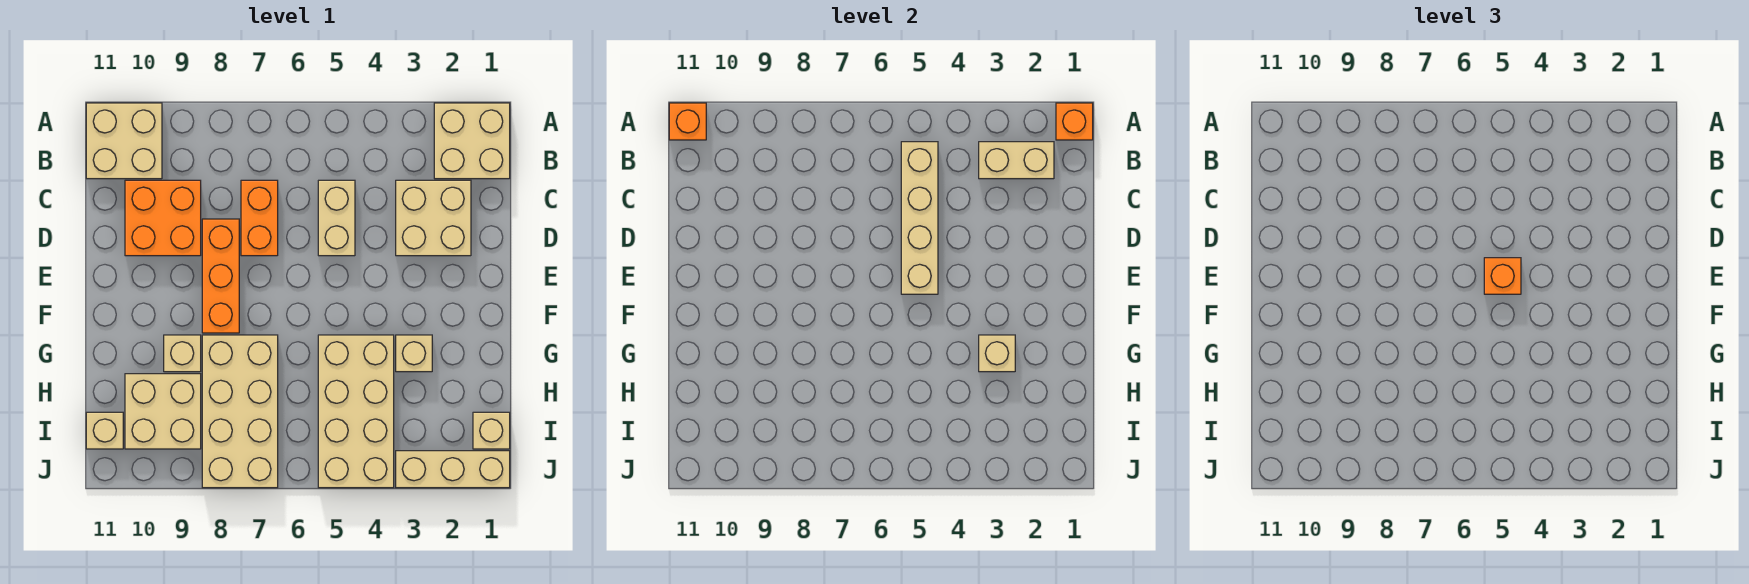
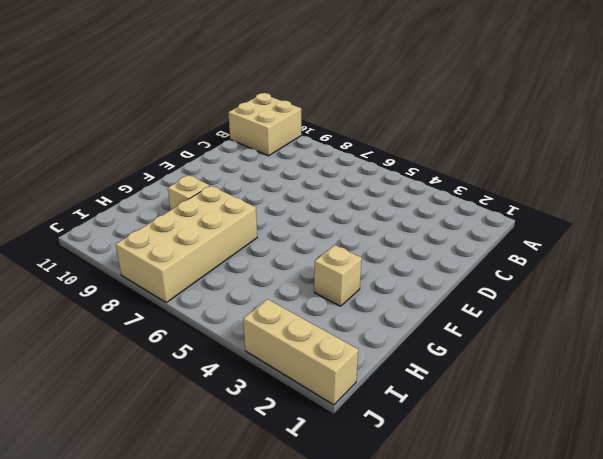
none -> tan 2x2 brick [434,103,510,179]
none -> tan 2x2 brick [396,180,471,256]
none -> tan 1x2 brick [318,180,355,256]

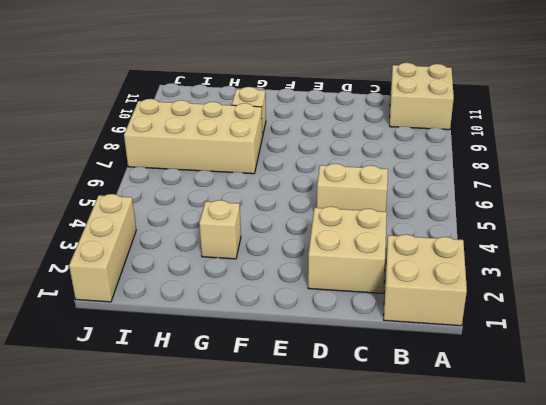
none -> orange 1x2 brick [241,180,278,256]
none -> orange 2x2 brick [125,180,201,256]
none -> orange 1x3 brick [202,219,239,333]

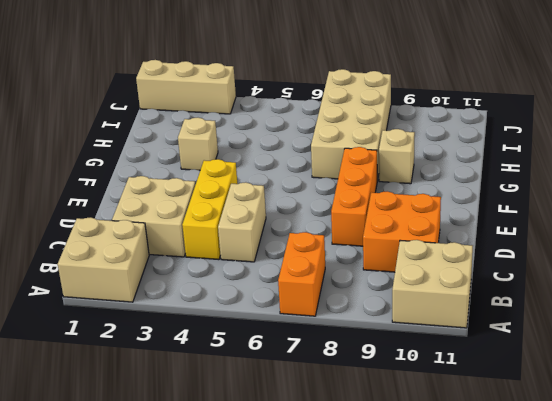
orange 1x2 brick [278,232,325,316] -> orange 1x2 brick moved to [241,180,278,256]
yellow 1x3 brick [182,159,237,260] -> none
none -> tan 2x4 brick [318,335,394,488]
none -> tan 2x2 brick [125,374,201,449]
none -> tan 1x1 brick [473,412,510,449]

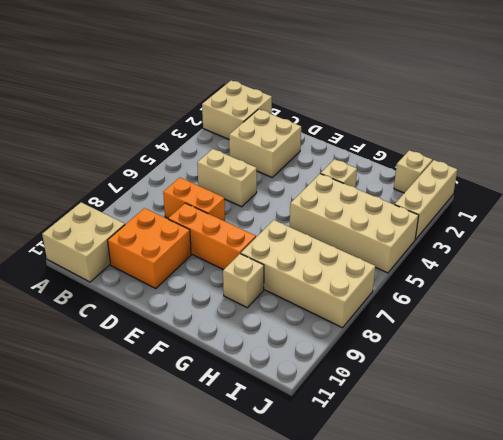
none -> tan 2x2 brick [125,374,201,449]
none -> tan 1x1 brick [86,412,123,449]
none -> orange 1x1 brick [1056,103,1093,140]

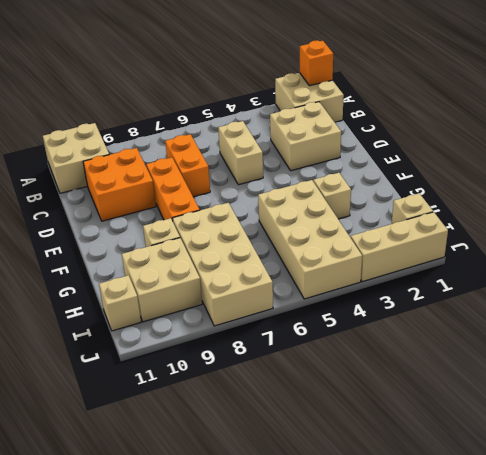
none -> orange 1x1 brick [669,103,706,140]
none -> tan 1x2 brick [979,142,1054,179]
none -> tan 1x4 brick [901,142,938,294]

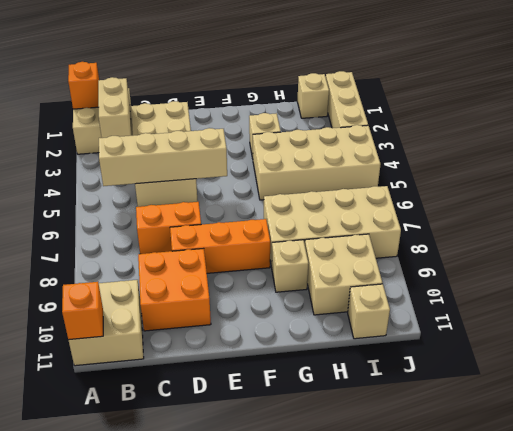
none -> tan 1x1 brick [979,335,1015,372]
none -> orange 1x1 brick [1484,258,1521,294]

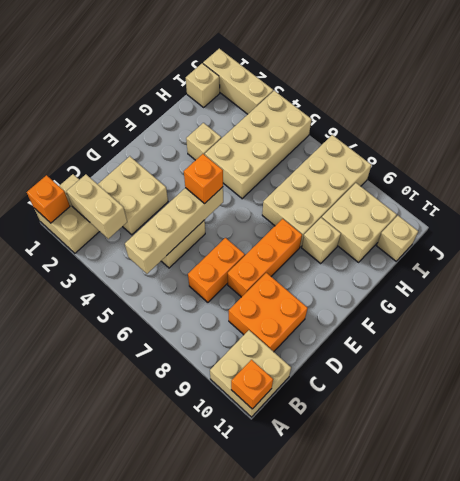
none -> tan 1x1 brick [979,335,1015,372]

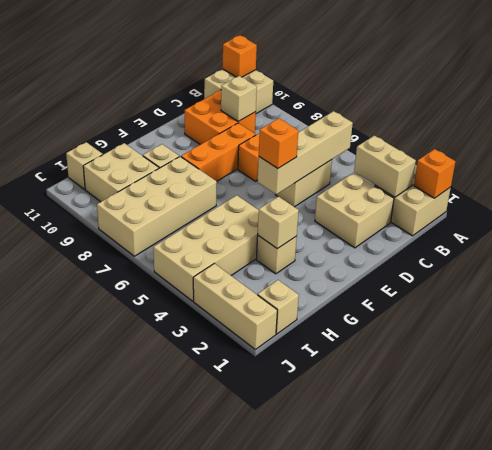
tan 1x1 brick [221,76,257,121] -> none

